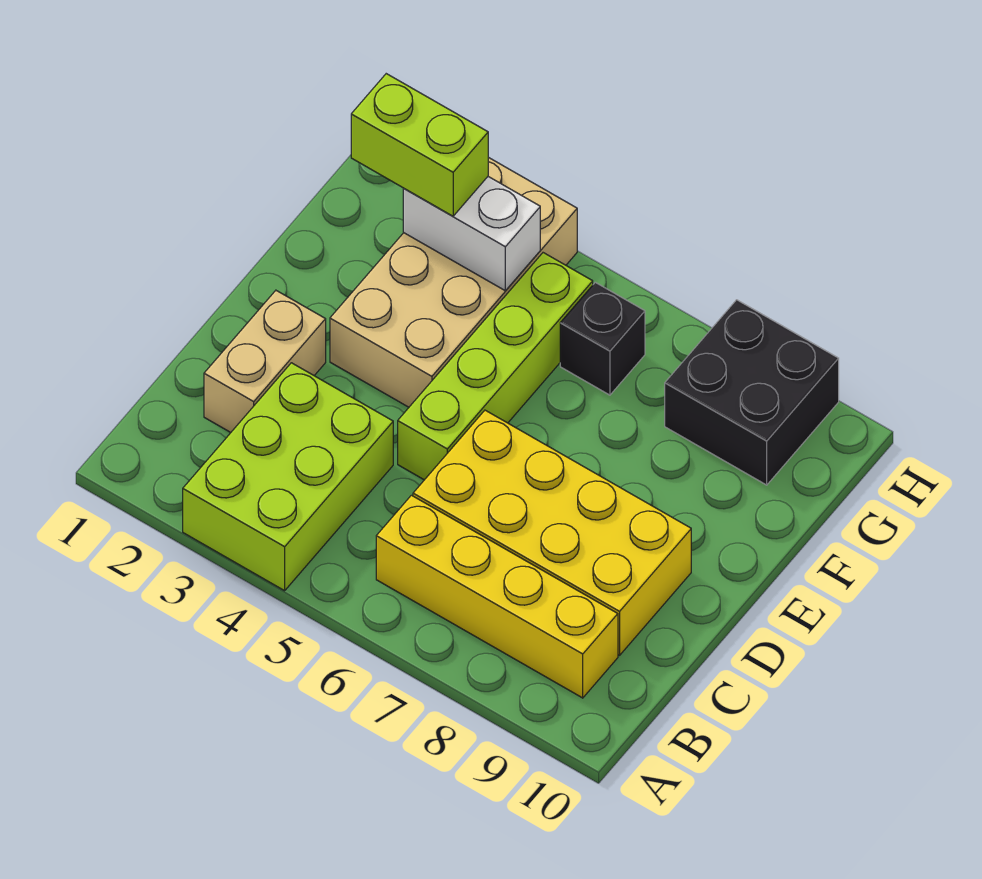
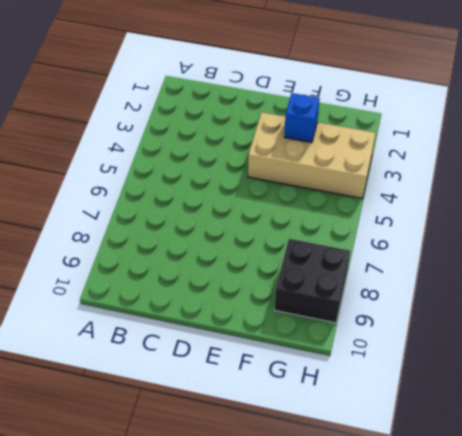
blue 1x1 brick [284,93,320,143] -> none
none -> lime 2x3 brick [183,363,393,591]
none -> yellow 1x4 brick [376,495,618,698]

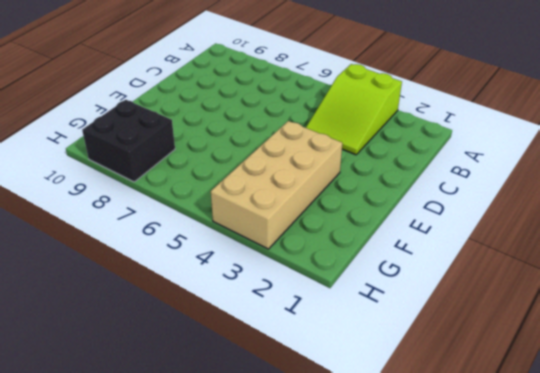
lime 2x3 slope [306,64,402,155] -> lime 2x3 brick [183,363,393,591]
none -> yellow 1x4 brick [376,495,618,698]
none -> tan 1x2 brick [204,290,326,432]

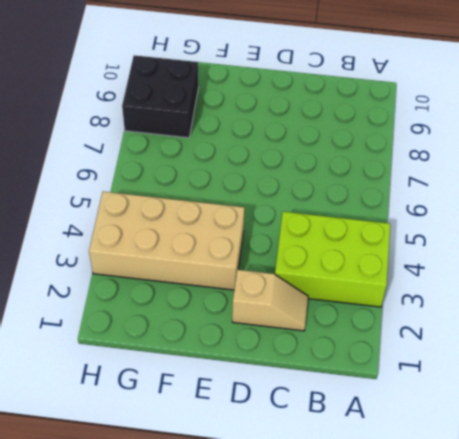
tan 1x2 slope [232,270,308,331] -> tan 1x2 brick [204,290,326,432]
none -> yellow 1x4 brick [376,495,618,698]
none -> yellow 2x4 brick [413,410,691,655]

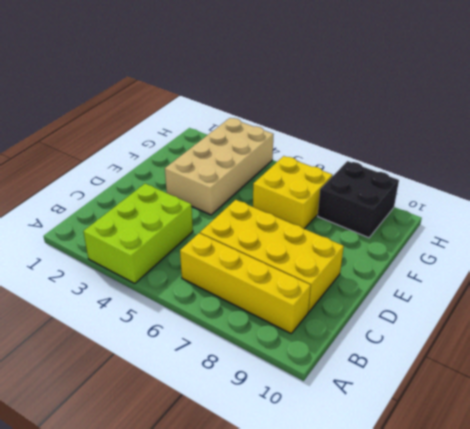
yellow 2x2 brick [253,156,332,229] -> black 1x1 brick [560,282,645,395]
none -> tan 1x2 brick [204,290,326,432]
none -> lime 1x4 brick [398,253,593,480]

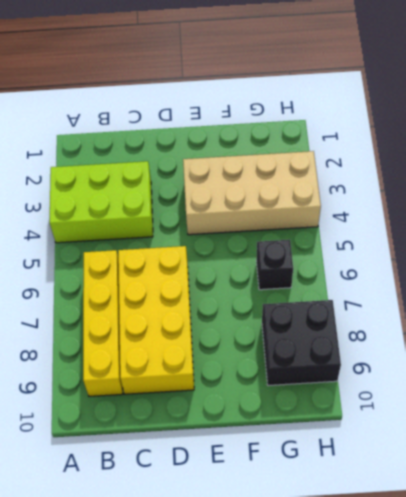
none -> tan 1x2 brick [204,290,326,432]
none -> lime 1x4 brick [398,253,593,480]

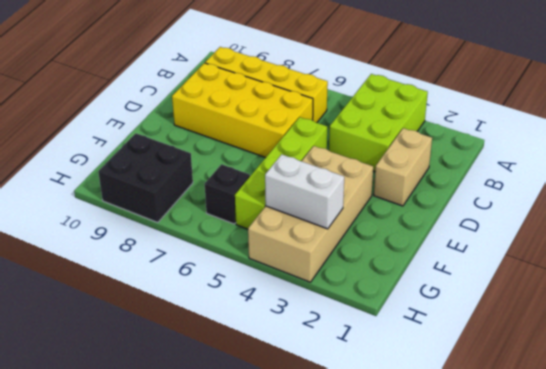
none -> lime 1x2 brick [351,74,488,216]

